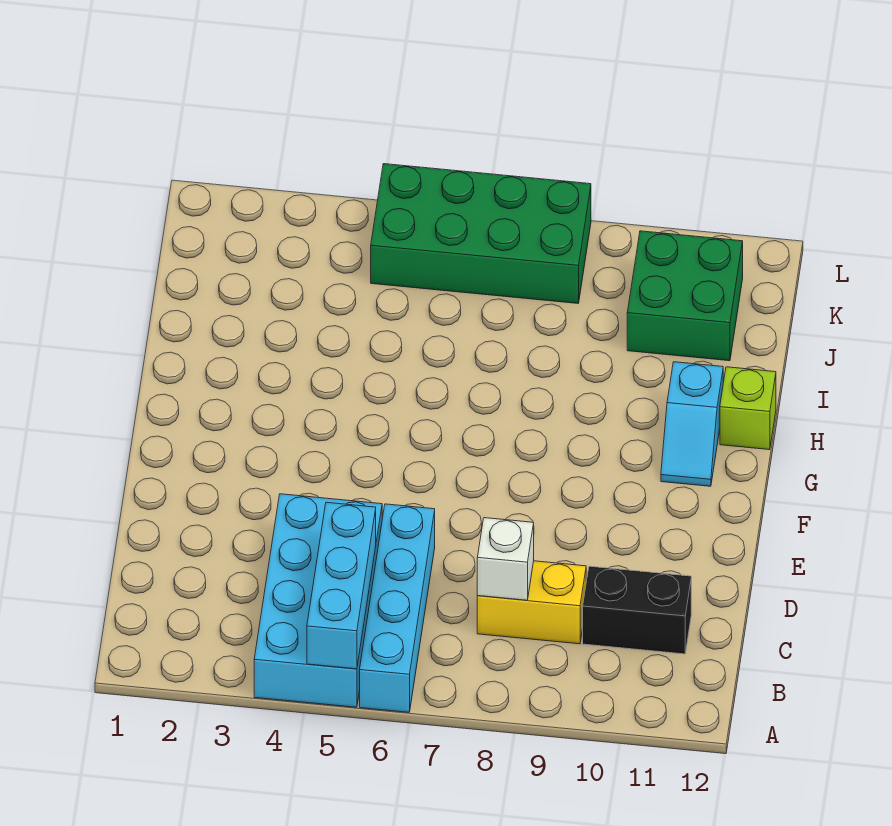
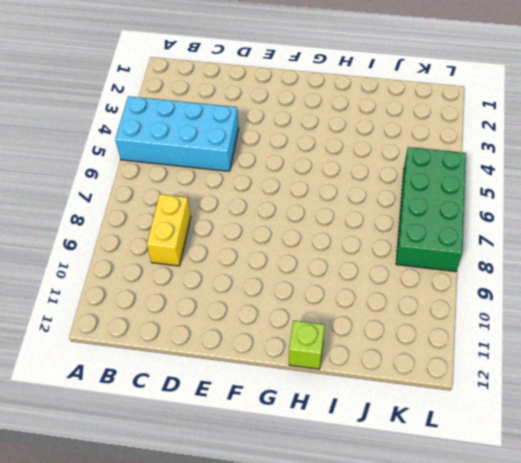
none -> cyan 1x4 brick [360,504,435,712]
none -> black 1x2 brick [583,566,691,654]

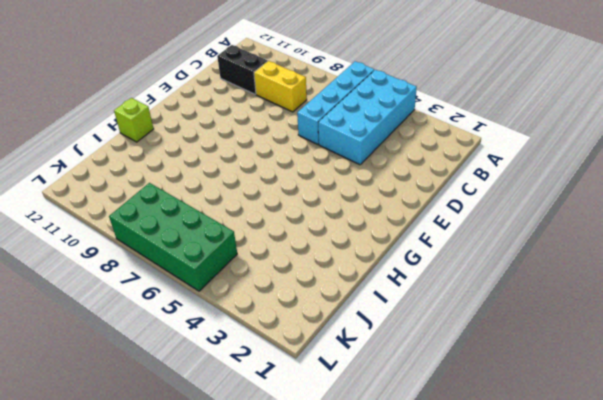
none -> cyan 1x2 slope [661,362,723,486]
none -> green 2x2 brick [627,231,743,361]

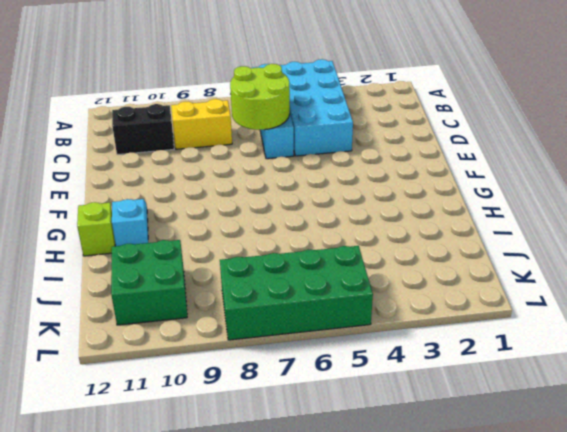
lime 2x2 round brick [230,64,290,130] -> none
none -> cyan 1x3 brick [307,502,376,669]
none -> white 1x1 brick [477,518,534,600]

